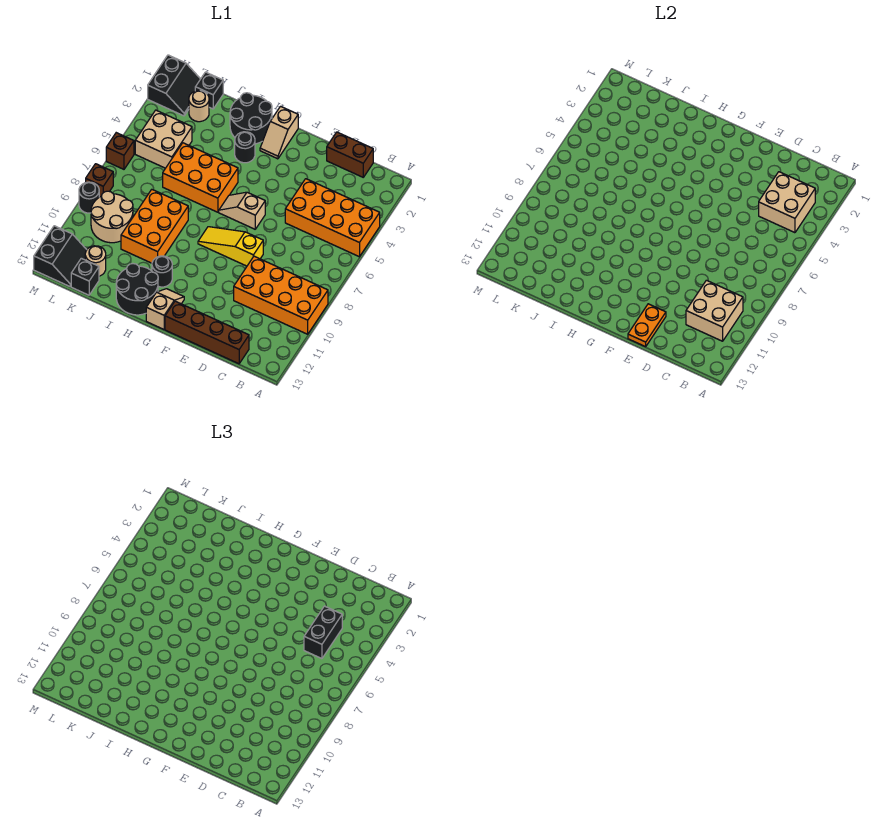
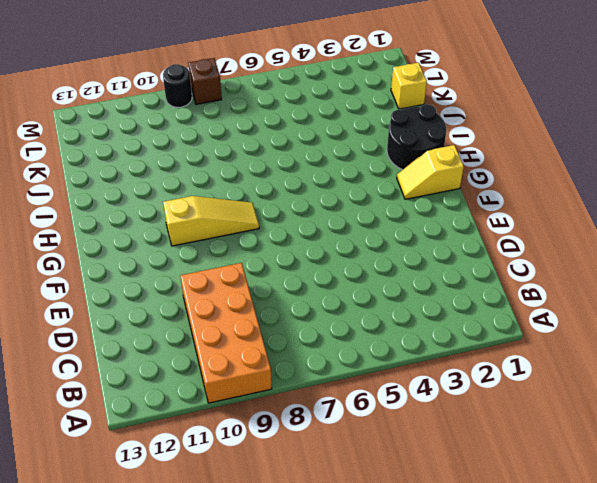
yellow 1x2 slope [397,145,464,199] -> tan 1x2 slope [260,106,298,159]
yellow 1x3 slope [163,196,259,246] -> yellow 1x3 slope turned to [198,227,263,266]
yellow 1x1 brick [391,63,427,109] -> black 1x1 brick [195,72,223,109]
none -> orange 2x4 brick [285,179,380,257]
none -> brown 1x2 brick [327,132,373,177]
none -> brown 1x4 brick [165,301,249,364]

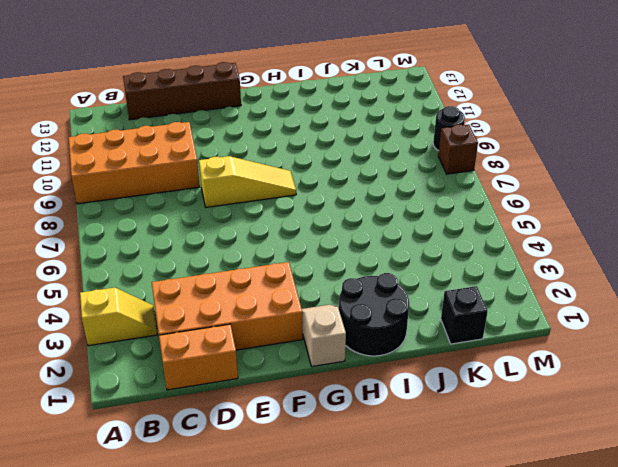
yellow 1x2 slope [80,288,157,346] -> none
orange 1x2 brick [159,324,238,390] -> brown 1x2 brick [327,132,373,177]
orange 2x4 brick [152,262,303,350] -> orange 2x4 brick moved to [285,179,380,257]
none -> tan 1x2 slope [219,192,265,229]
none -> tan 1x2 slope [146,289,184,329]
none -> black 1x1 round brick [235,132,255,163]

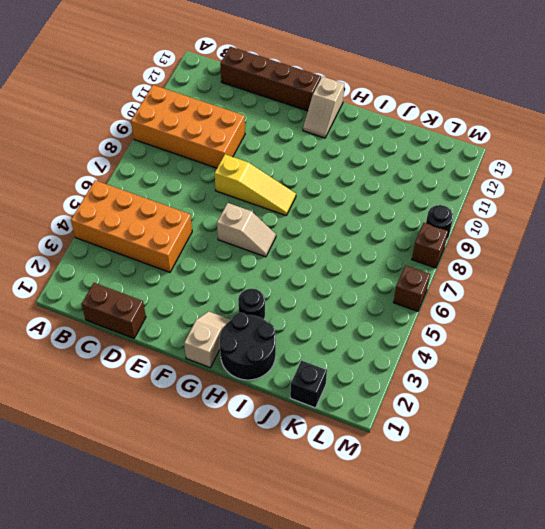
none -> orange 2x3 brick [163,143,238,212]
none -> black 1x1 round brick [152,256,172,287]
none -> black 2x2 round brick [116,264,158,315]

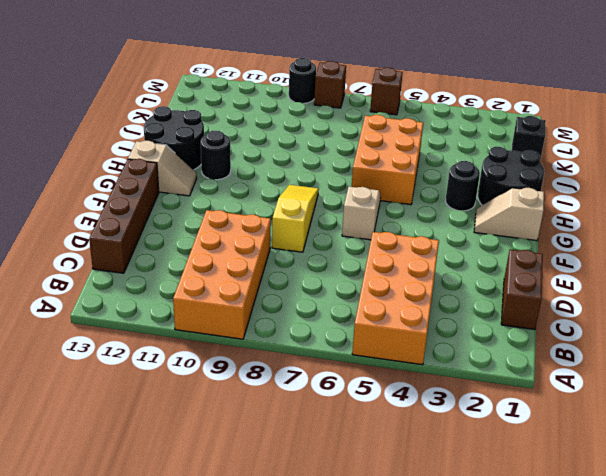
none -> orange 2x3 brick [121,190,188,263]
none -> tan 1x1 round brick [189,91,209,122]
none -> tan 2x2 brick [135,110,192,168]

